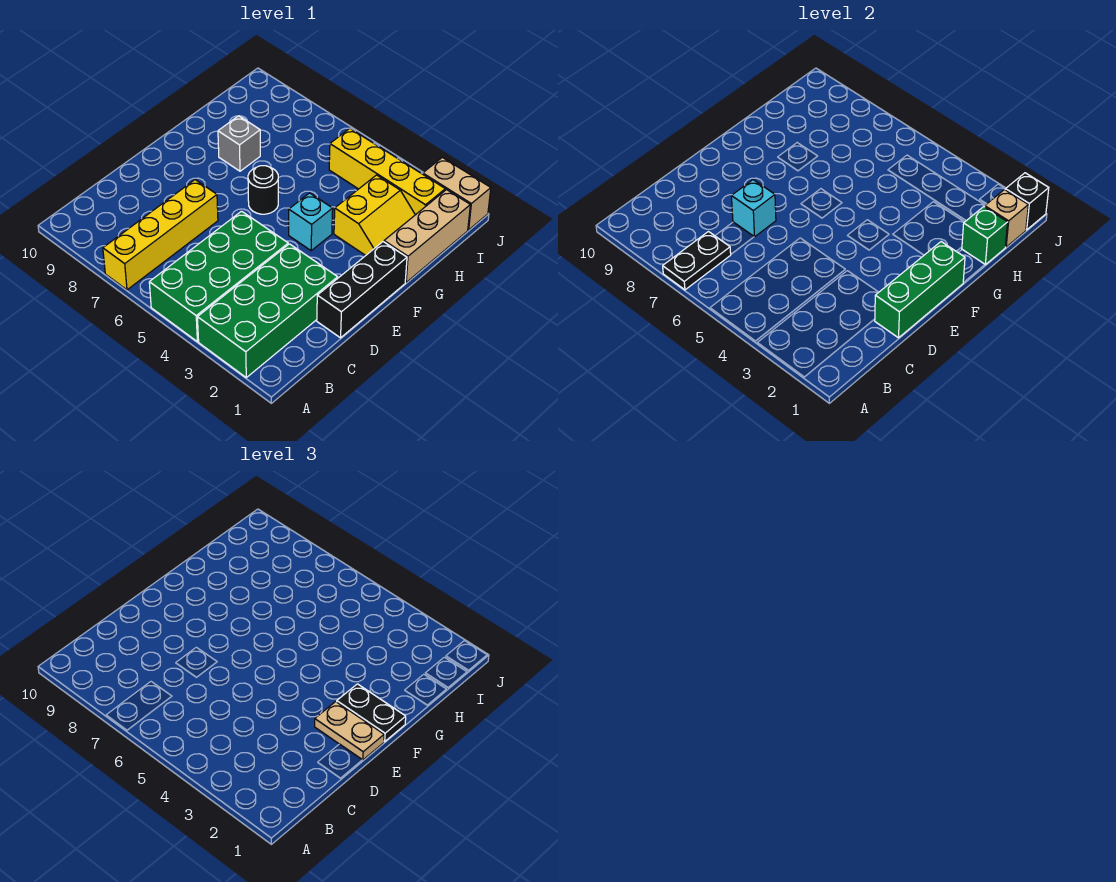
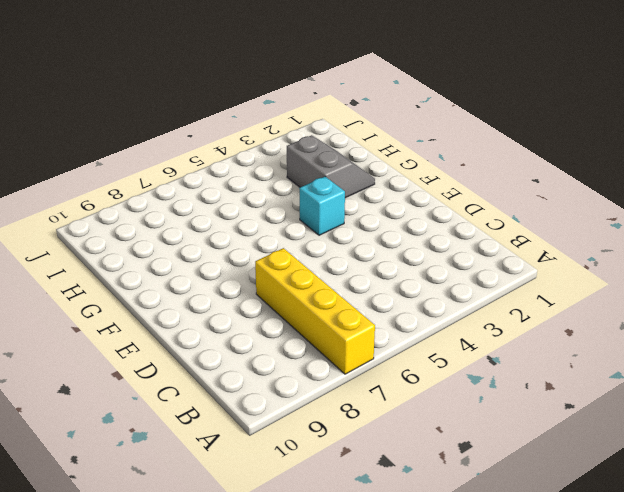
grey 2x2 slope [287,135,375,198] -> yellow 2x2 slope [334,175,415,256]
none -> green 2x4 brick [197,244,338,377]
none -> green 2x4 brick [149,211,288,342]
none -> black 1x3 brick [317,242,407,338]

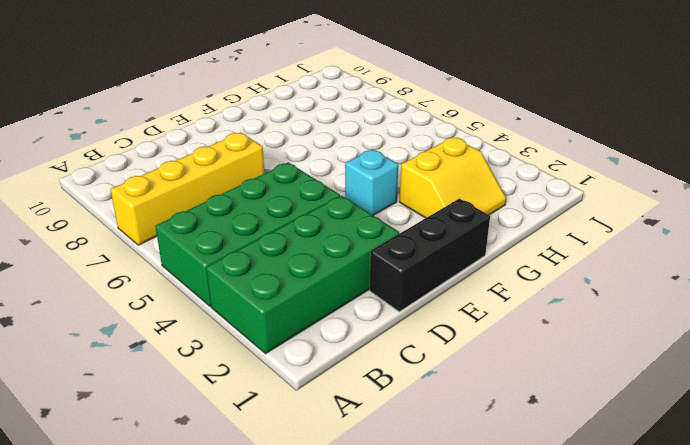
none -> black 1x1 round brick [248,166,278,214]
none -> tan 1x3 brick [384,190,470,282]
none -> grey 1x1 brick [218,116,260,171]

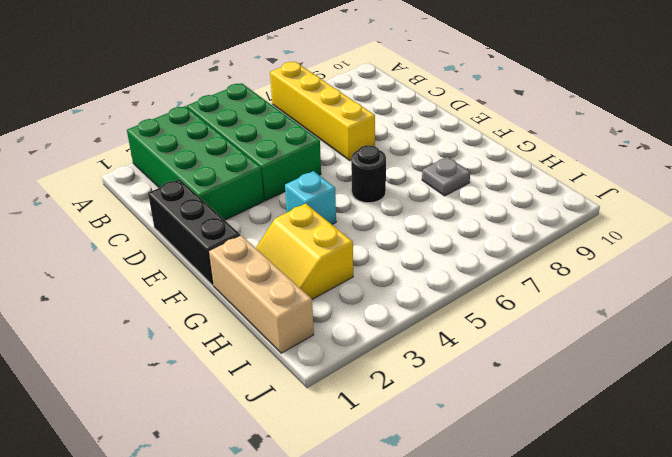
grey 1x1 plate [422,157,470,196] -> grey 1x1 brick [218,116,260,171]
none -> yellow 1x4 brick [329,128,445,215]
none -> tan 1x2 brick [423,157,491,230]
none -> black 1x2 plate [663,232,731,290]

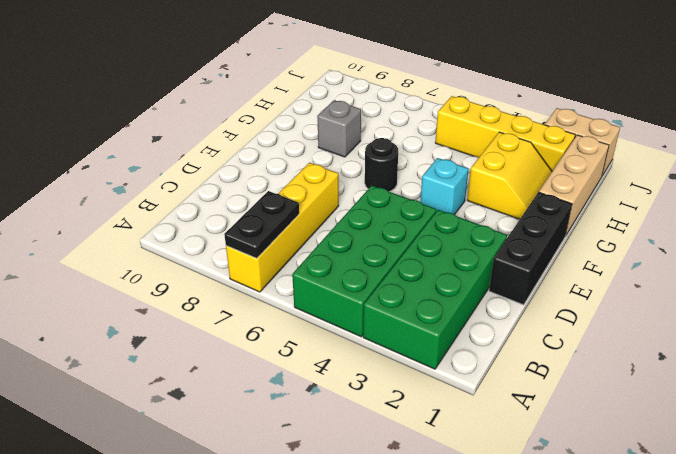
none -> green 1x3 brick [875,242,965,338]
none -> cyan 1x1 brick [731,180,776,237]
none -> green 1x1 brick [962,207,1008,265]

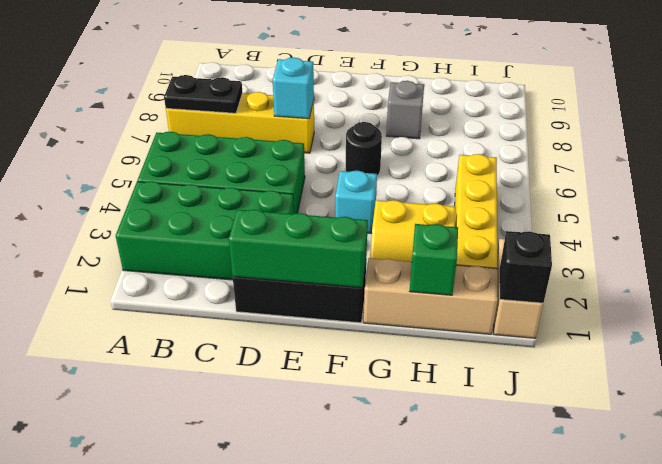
none -> tan 1x1 brick [985,190,1028,247]
none -> tan 1x2 plate [315,702,384,760]
none -> black 1x2 plate [337,684,406,742]

